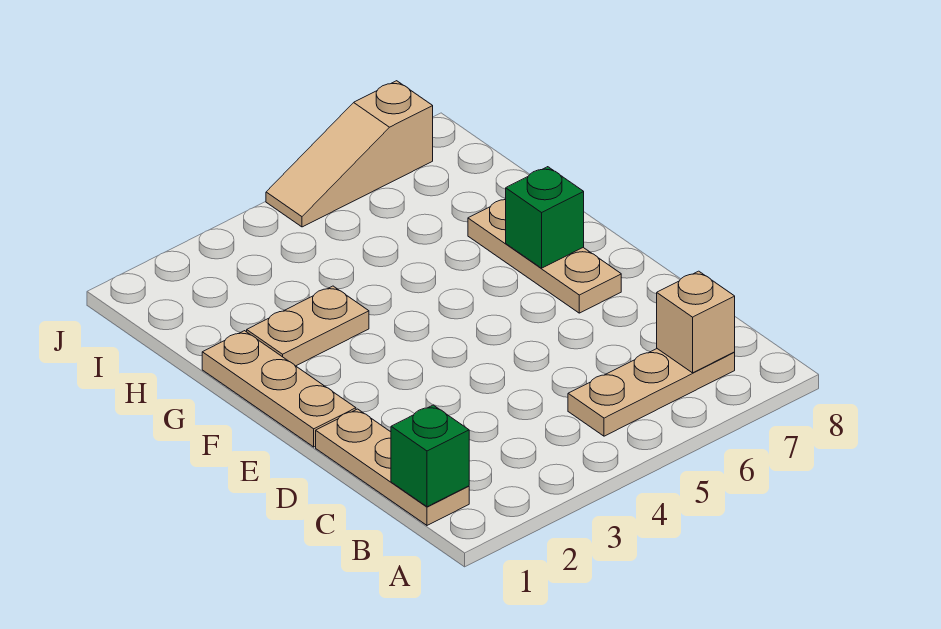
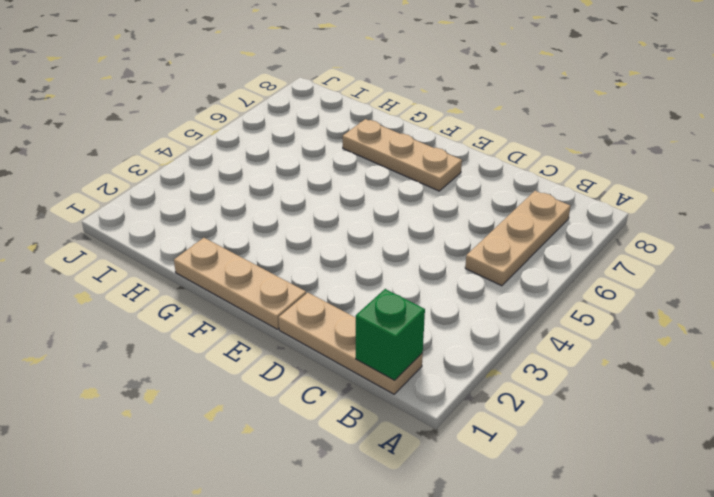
none -> tan 1x2 plate [247,286,369,366]
none -> tan 1x3 slope [266,81,433,227]

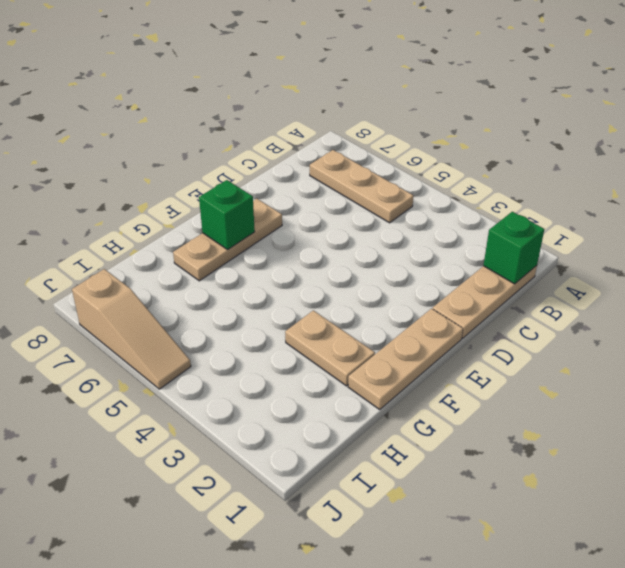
none -> tan 1x1 brick [657,271,735,373]

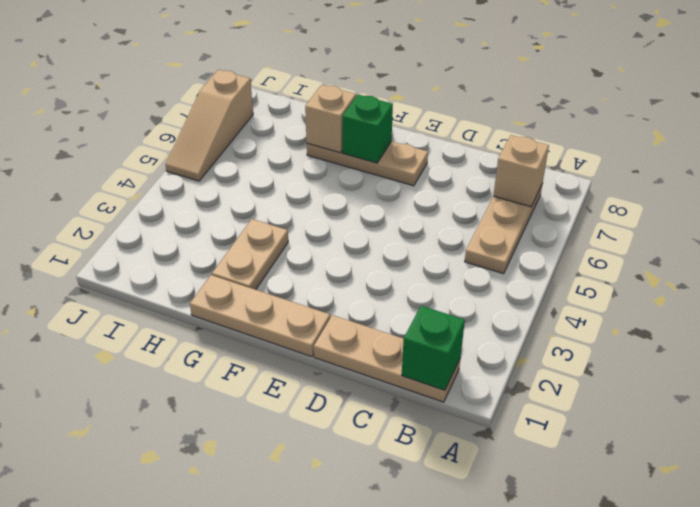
tan 1x1 brick [305,85,356,153] -> none

